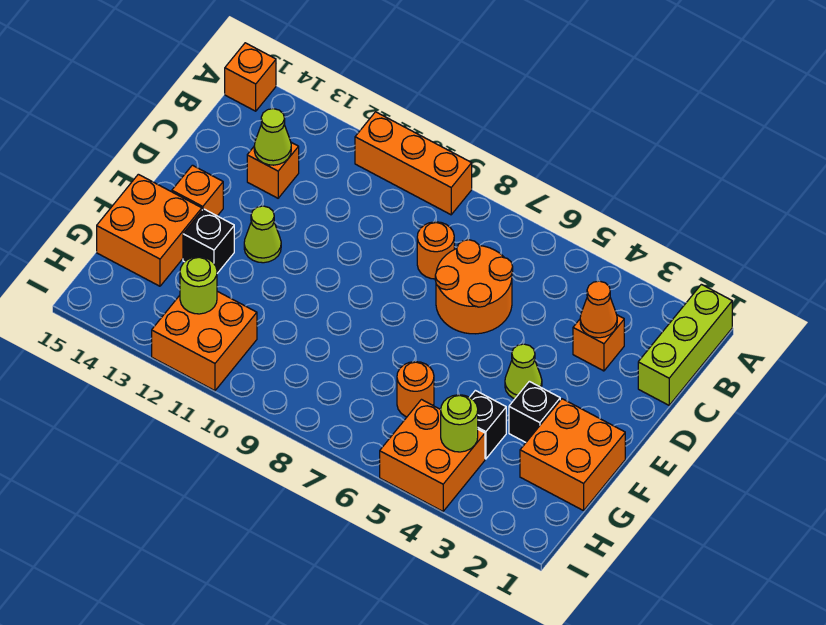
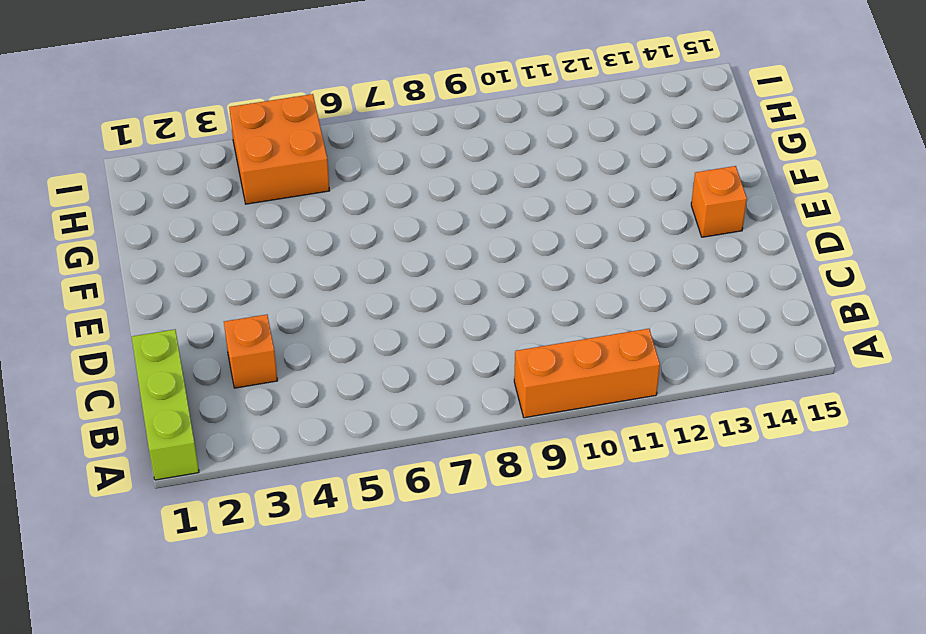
none -> orange 1x1 brick [225,43,276,111]
none -> orange 2x2 round brick [435,240,513,334]
none -> orange 1x1 round brick [417,222,454,279]

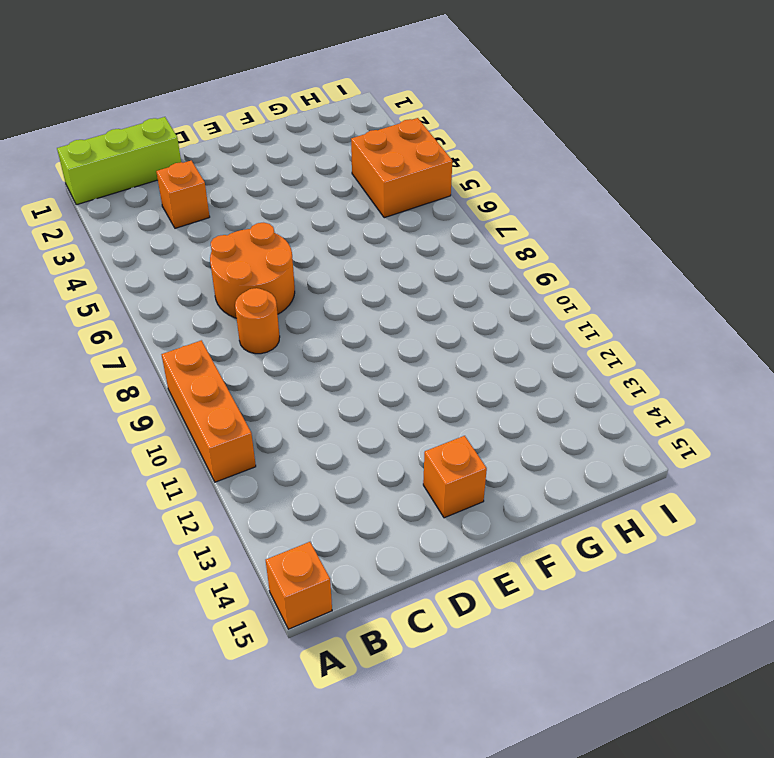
none -> orange 1x1 brick [247,142,299,198]
none -> lime 1x1 cone [505,344,542,399]
none -> lime 1x1 cone [244,206,281,263]

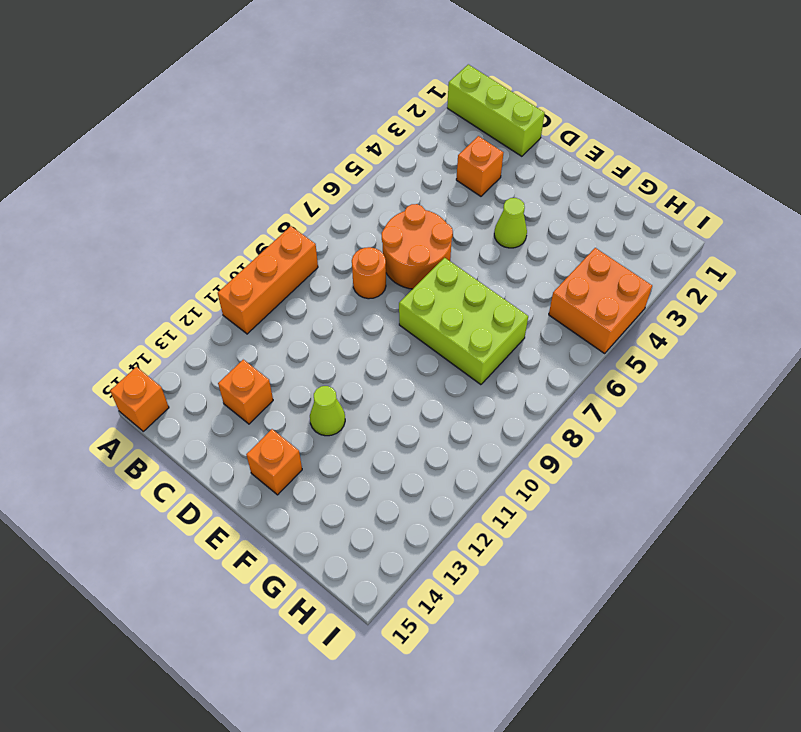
lime 2x3 brick [399,258,528,385] -> none
none -> orange 2x2 brick [520,399,625,511]
none -> black 1x1 brick [509,381,560,442]
none -> black 1x1 brick [183,209,234,273]

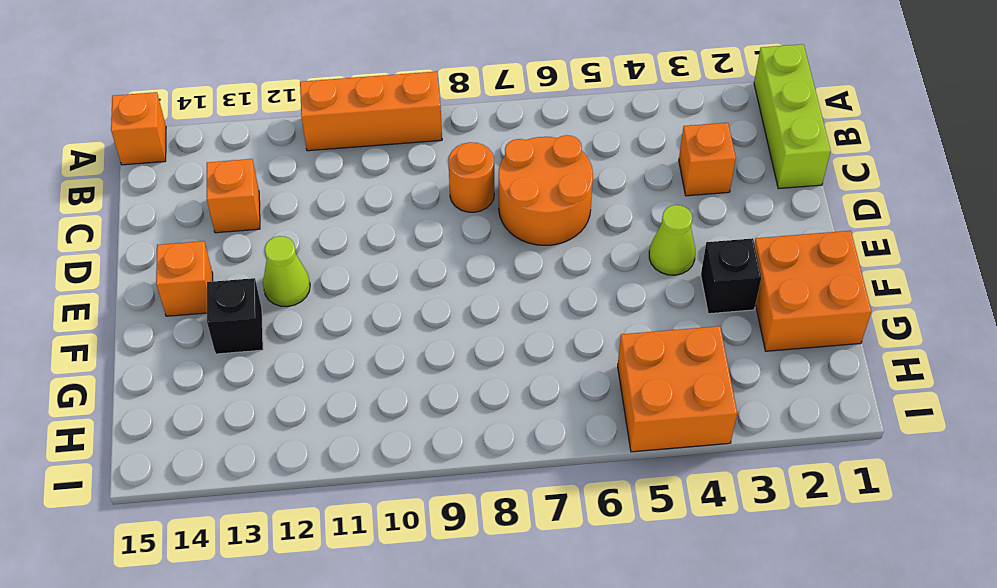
none -> orange 2x2 brick [97,174,202,286]
none -> black 1x1 brick [470,390,506,459]
none -> orange 1x1 round brick [397,362,434,417]

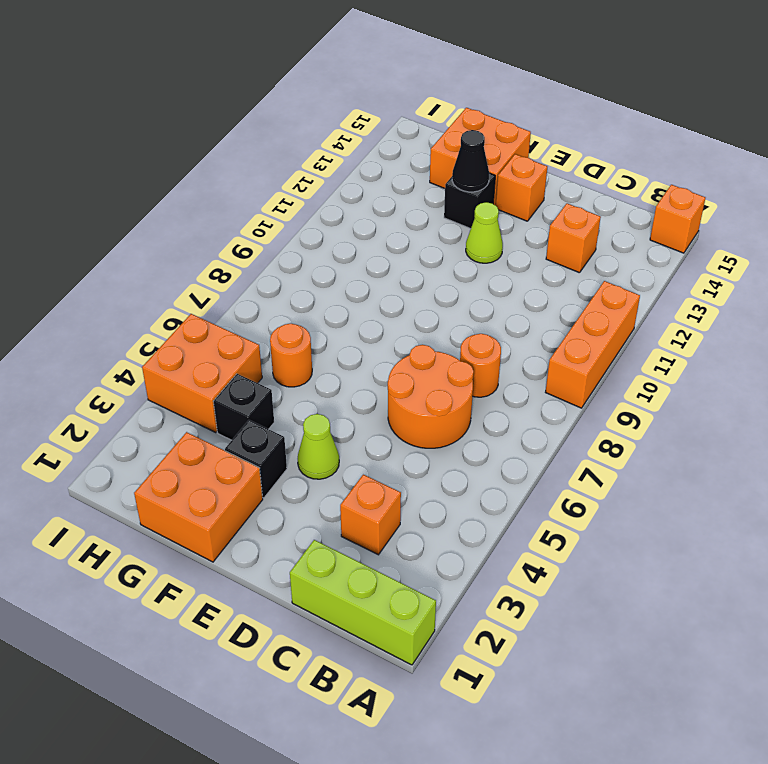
black 1x1 cone [452,130,489,192] -> none
none -> orange 2x2 brick [152,291,257,391]
none -> orange 1x1 cone [580,281,617,338]
none -> lime 1x1 cone [254,109,291,165]

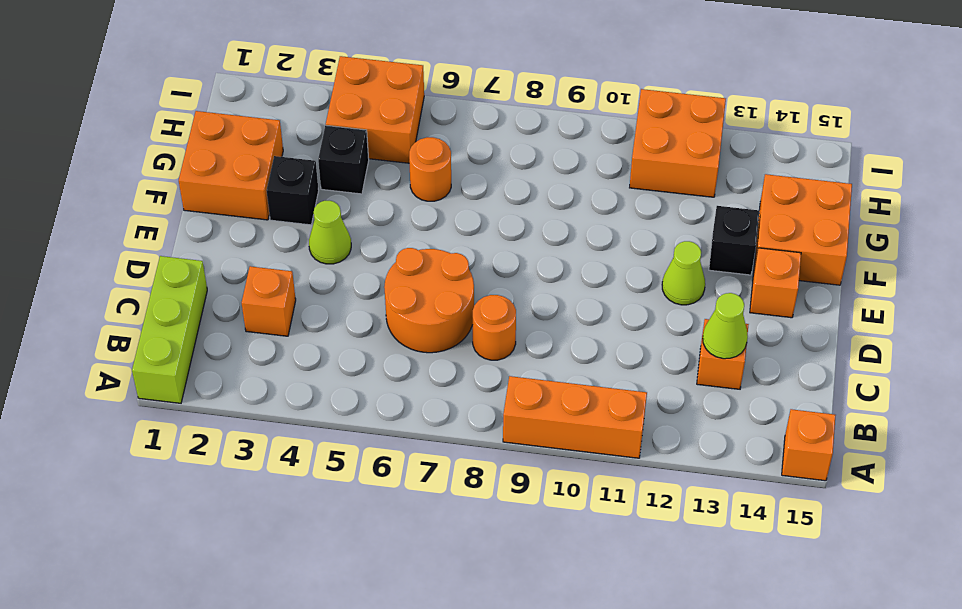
none -> orange 1x1 cone [580,281,617,338]
none -> lime 1x1 round brick [441,395,478,452]
none -> lime 1x1 round brick [180,257,217,314]

